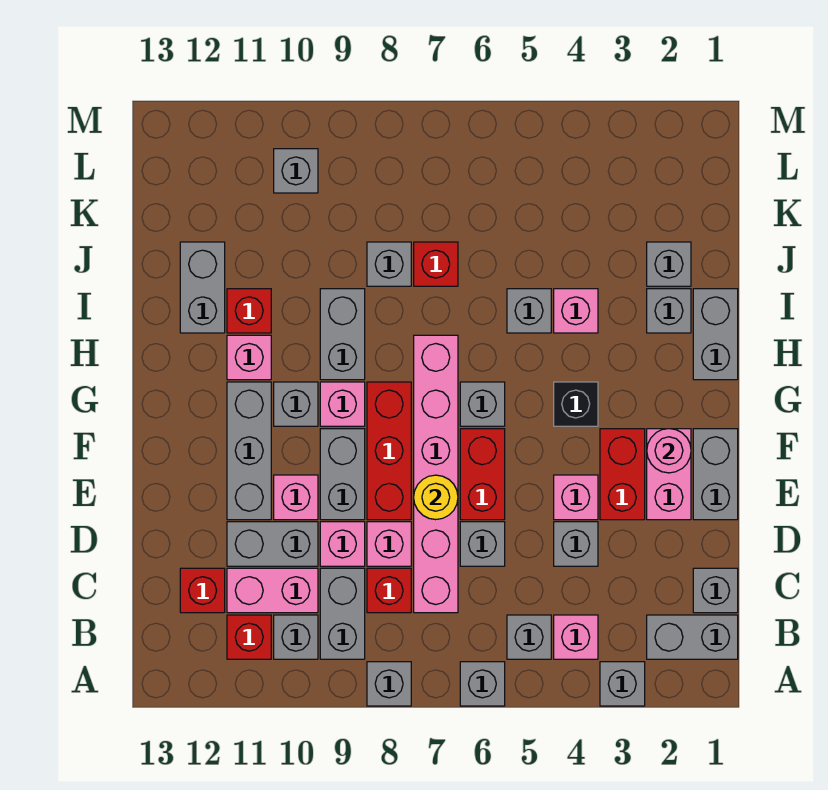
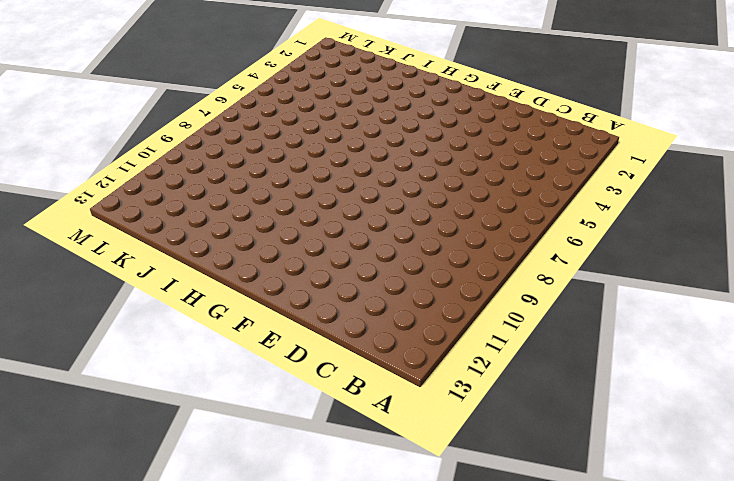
none -> grey 1x1 brick [600,662,645,706]
none -> grey 1x1 brick [460,662,505,706]
none -> grey 1x1 brick [367,662,411,706]
none -> grey 1x2 brick [647,615,738,659]

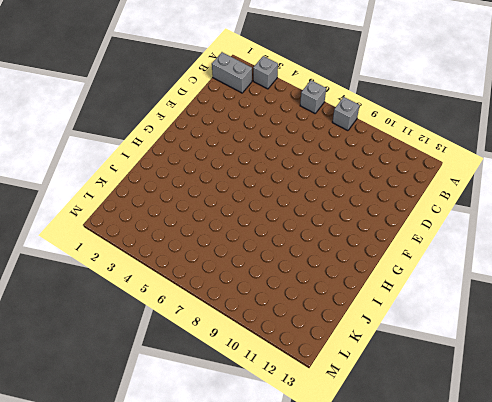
none -> pink 1x1 brick [554,615,598,659]
none -> grey 1x1 brick [507,615,551,659]
none -> grey 1x2 brick [320,568,365,659]
none -> grey 1x1 brick [274,615,318,659]

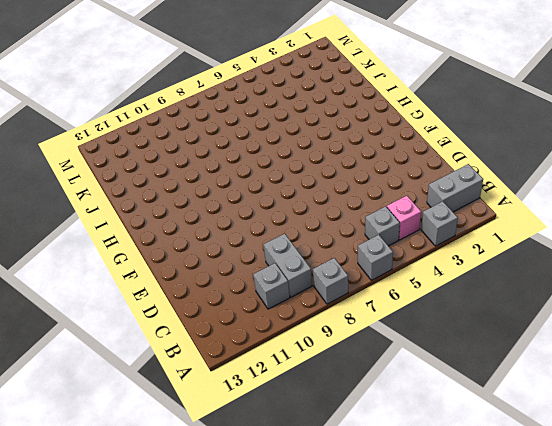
none -> red 1x1 brick [227,615,271,659]
none -> grey 1x1 brick [693,568,738,613]
none -> pink 1x6 brick [414,335,458,613]
none -> red 1x1 brick [367,568,411,613]

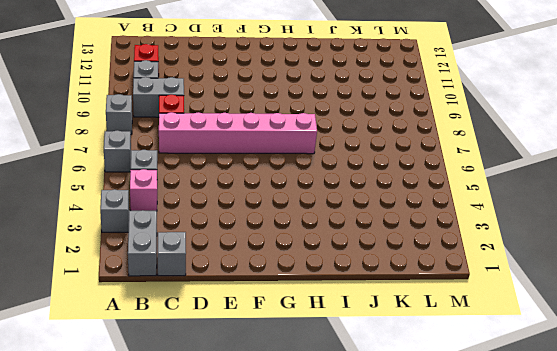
none -> pink 1x2 brick [227,568,318,613]
none -> red 1x1 brick [180,568,225,613]
none -> grey 1x1 brick [554,522,598,566]
none -> grey 1x1 brick [460,522,505,566]

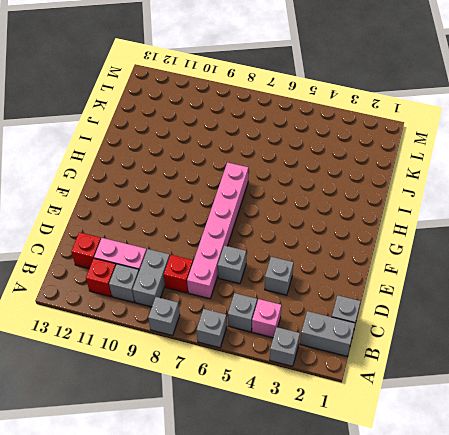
none -> pink 1x1 brick [367,522,411,566]
none -> pink 1x1 brick [320,522,365,566]
none -> grey 1x2 brick [227,522,318,566]
none -> grey 1x2 brick [693,429,738,520]

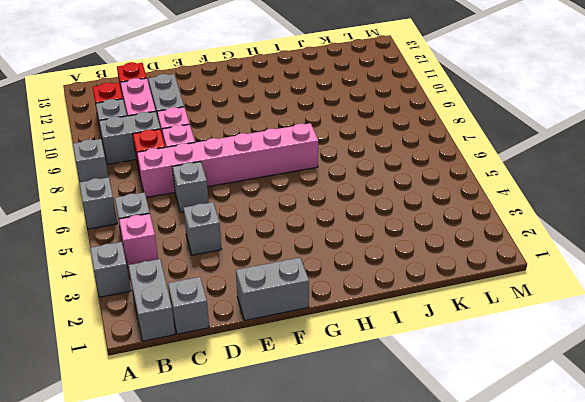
none -> pink 1x2 brick [647,429,691,520]
none -> red 1x2 brick [600,429,645,520]
none -> pink 1x1 brick [554,475,598,520]
none -> red 1x2 brick [460,429,505,520]

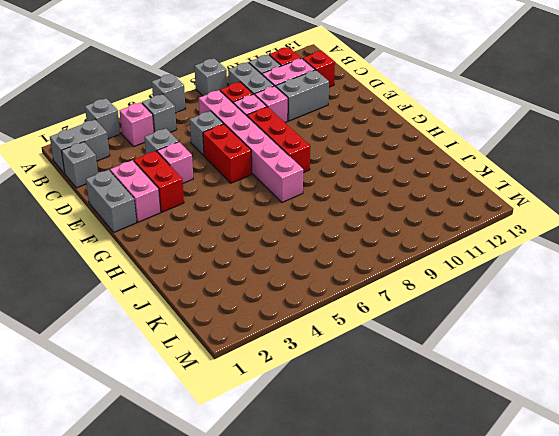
none -> grey 1x2 brick [320,429,365,520]
none -> pink 1x1 brick [274,475,318,520]
none -> grey 1x3 brick [227,382,271,520]
none -> black 1x1 brick [554,382,598,426]

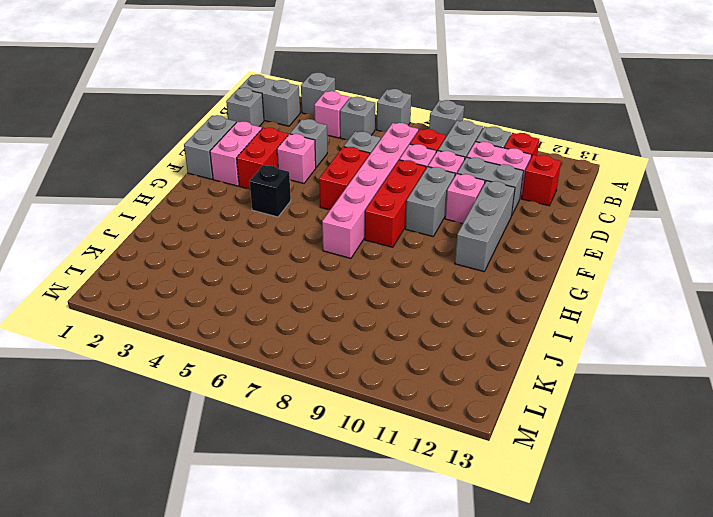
none -> grey 1x1 brick [460,382,505,426]
none -> pink 1x1 brick [320,382,365,426]
none -> grey 1x1 brick [274,382,318,426]
none -> grey 1x2 brick [693,289,738,380]

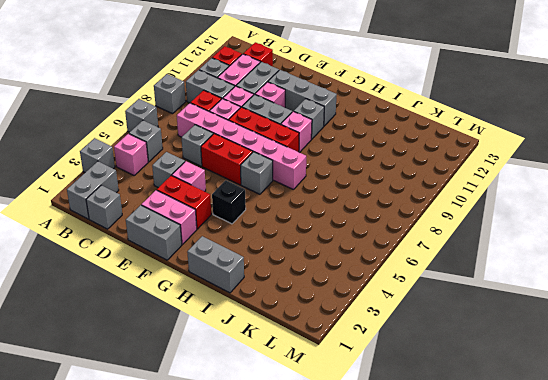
none -> grey 1x2 brick [320,289,365,380]
none -> pink 1x1 brick [227,335,271,380]
none -> grey 1x1 brick [647,289,691,333]
none -> pink 1x1 brick [554,289,598,333]

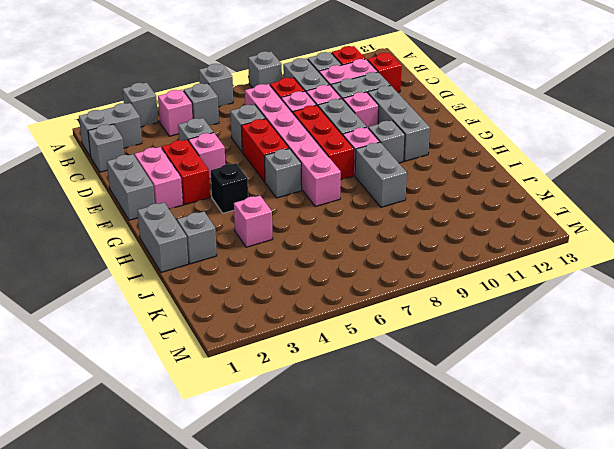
none -> pink 1x1 brick [227,335,271,380]
none -> grey 1x1 brick [507,289,551,333]
none -> red 1x1 brick [227,289,271,333]
none -> grey 1x2 brick [180,242,225,333]

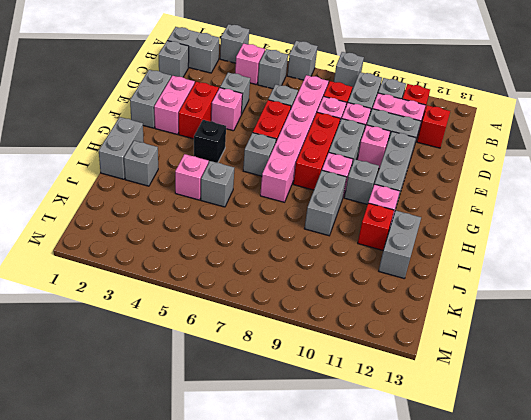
none -> grey 1x1 brick [647,242,691,286]
none -> red 1x1 brick [414,242,458,286]
none -> grey 1x1 brick [367,242,411,286]
none -> grey 1x1 brick [274,149,318,193]

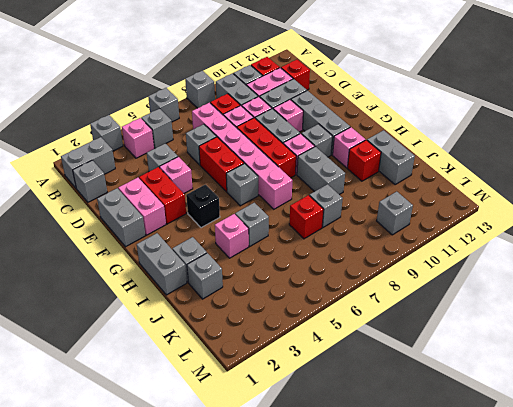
none -> yellow 1x1 round brick [414,475,458,520]
none -> pink 1x1 round brick [647,429,691,473]

